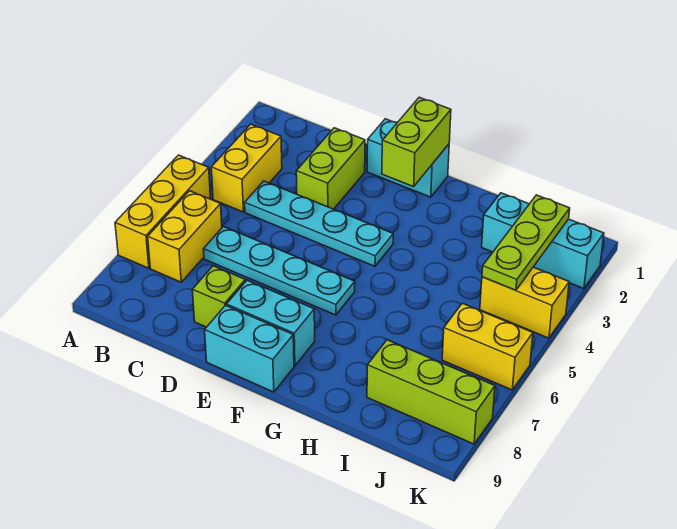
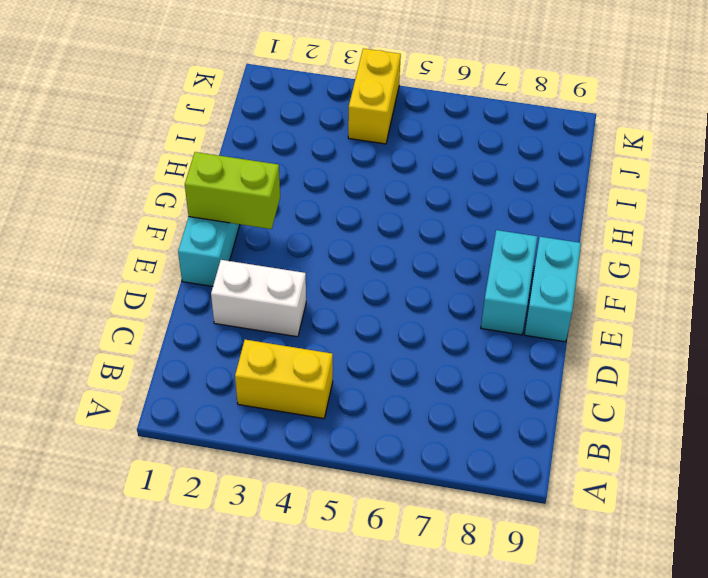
white 1x2 brick [211,260,306,337] -> lime 1x2 brick [296,128,365,209]
none -> yellow 1x3 brick [115,155,211,268]
none -> yellow 1x2 brick [148,191,222,282]
none -> cyan 1x4 plate [245,181,393,266]

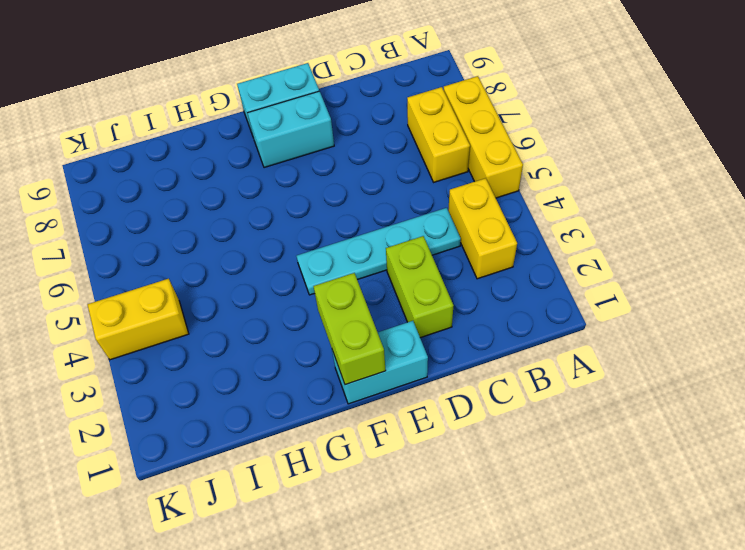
none -> cyan 1x4 plate [204,226,355,315]
none -> lime 1x1 brick [192,266,245,327]
none -> cyan 1x3 brick [482,193,604,289]

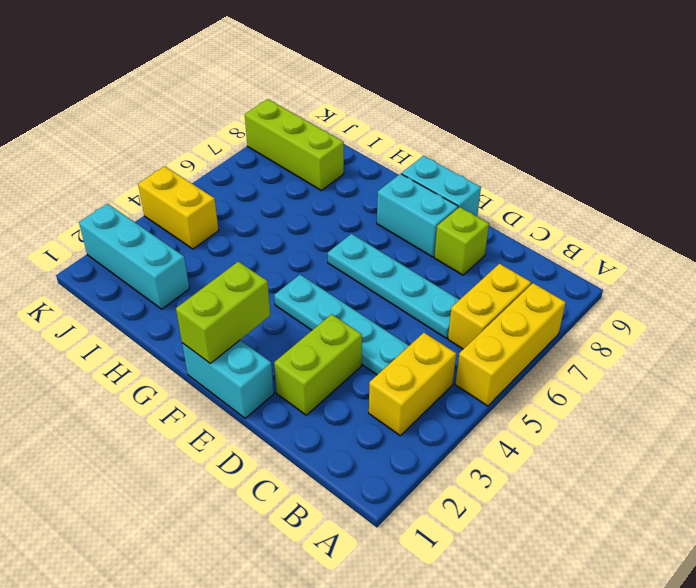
none -> yellow 1x2 brick [442,303,533,390]
none -> lime 1x3 plate [482,195,570,290]

